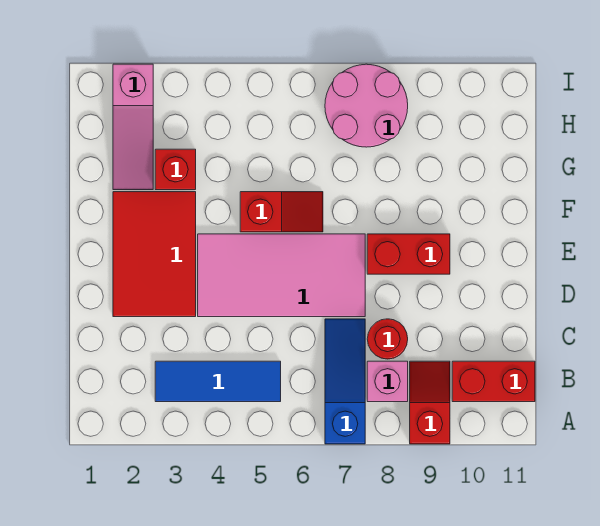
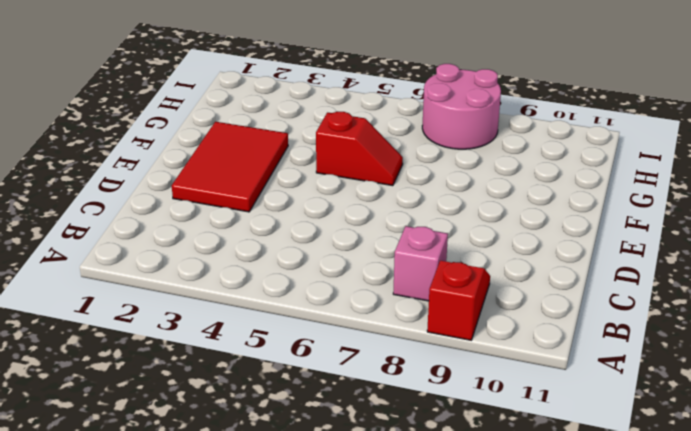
none -> blue 1x3 slope [325,319,365,444]
none -> blue 1x3 tile [155,361,281,402]
none -> red 1x2 brick [452,361,535,402]

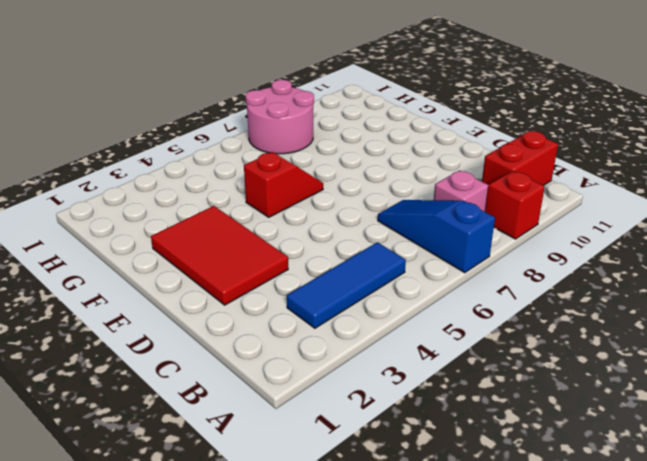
none -> red 1x1 round brick [367,319,408,359]
none -> pink 2x4 tile [198,234,365,317]
none -> red 1x2 brick [367,234,450,274]

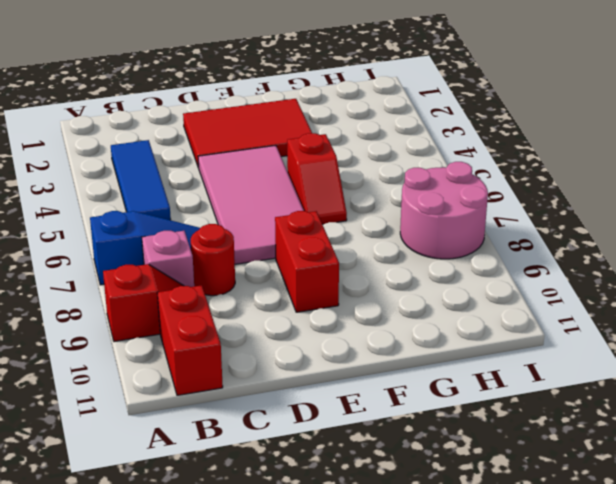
none -> pink 1x3 slope [113,64,153,190]
none -> red 1x1 brick [155,149,196,190]

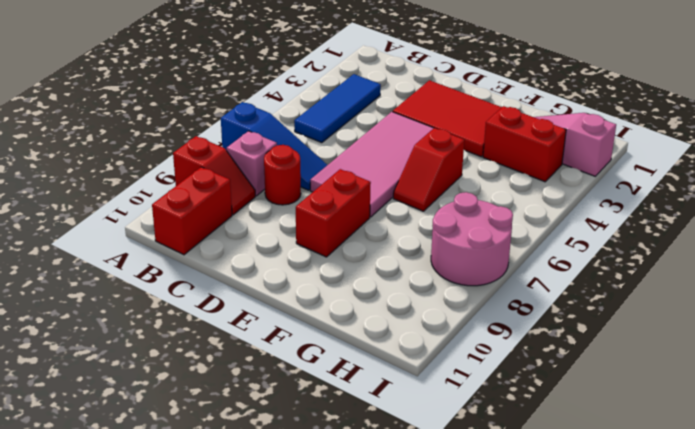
red 1x2 brick [483,106,566,182] -> red 1x1 brick [155,149,196,190]

